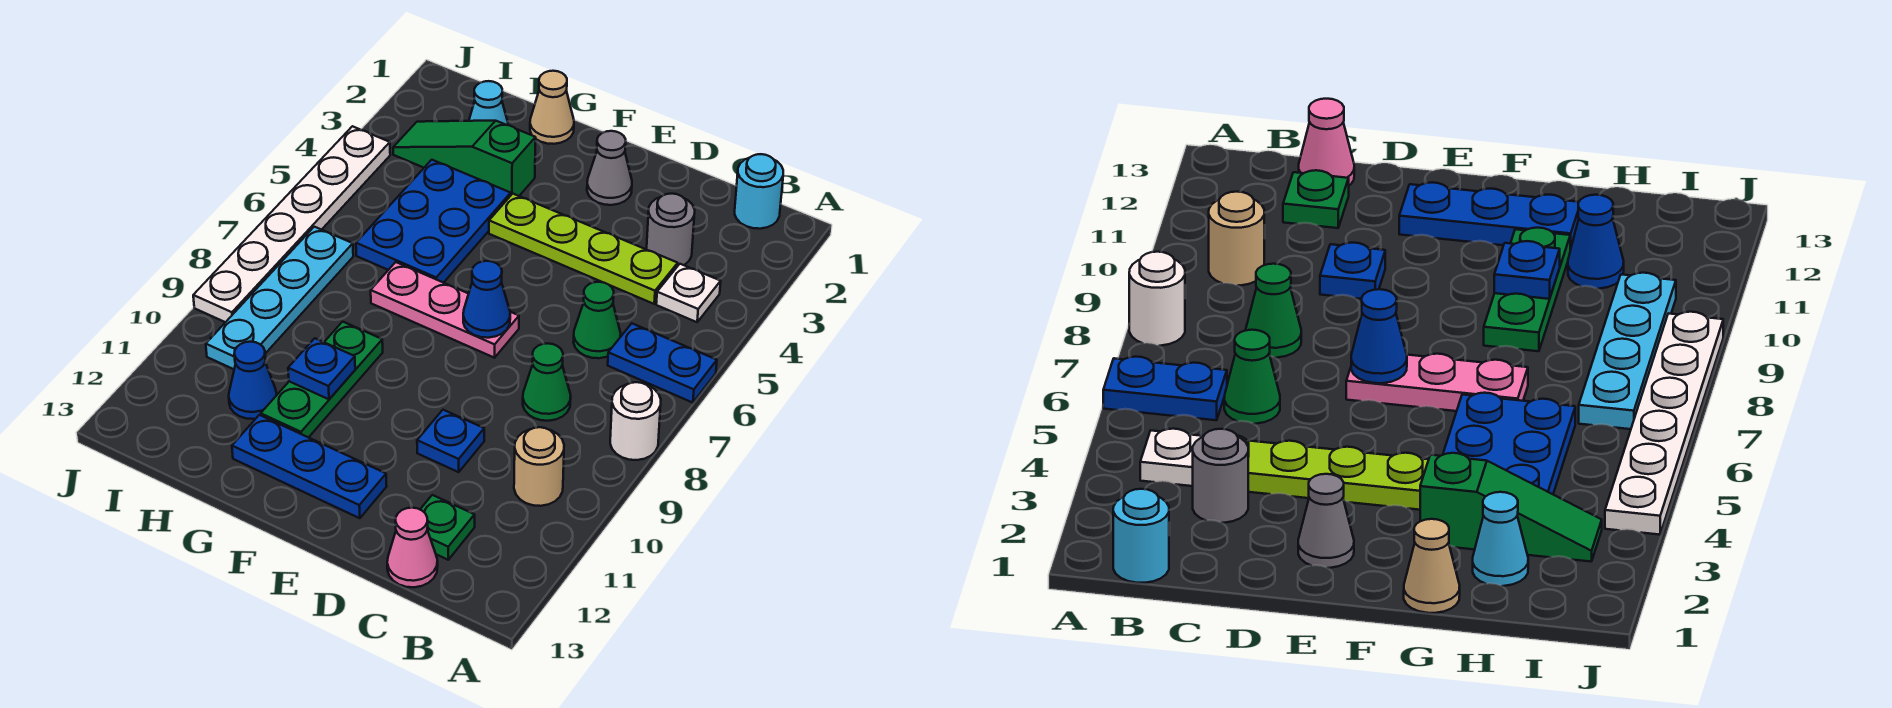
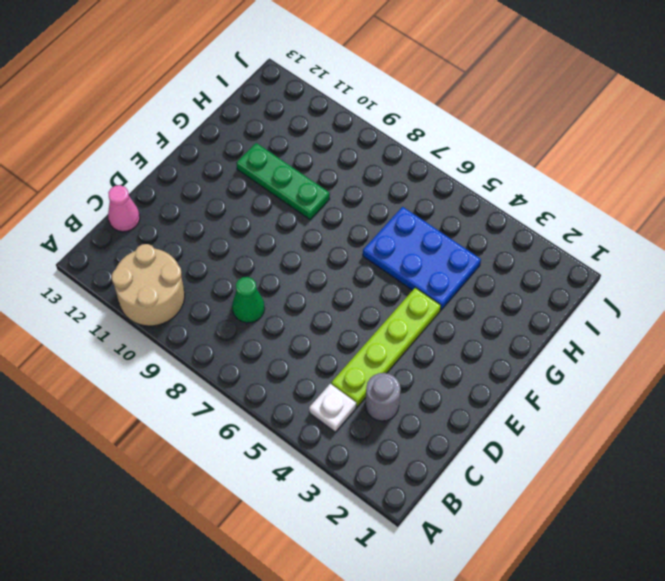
tan 2x2 round brick [112,244,185,326] -> tan 1x1 round brick [514,427,564,506]
none -> blue 1x2 plate [608,324,717,403]
none -> white 1x1 round brick [610,382,661,460]
none -> cyan 1x1 round brick [735,154,783,229]

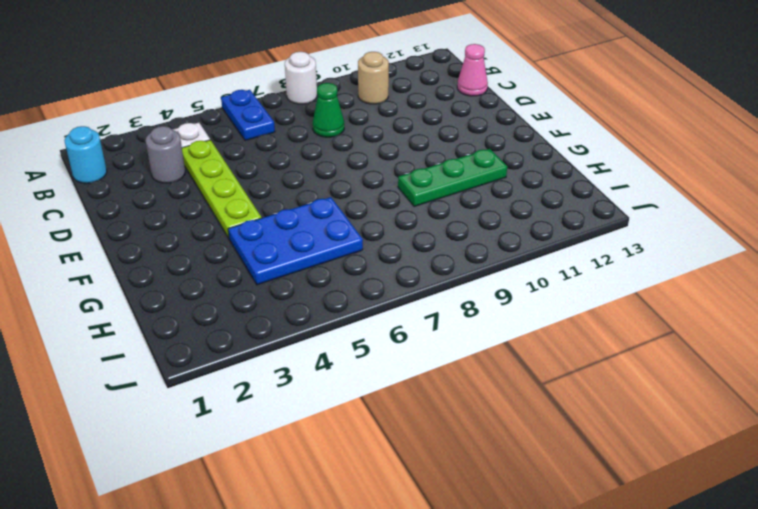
none -> green 1x1 cone [573,282,621,358]
none -> green 1x1 plate [420,495,475,560]
none -> blue 1x1 plate [417,410,484,472]

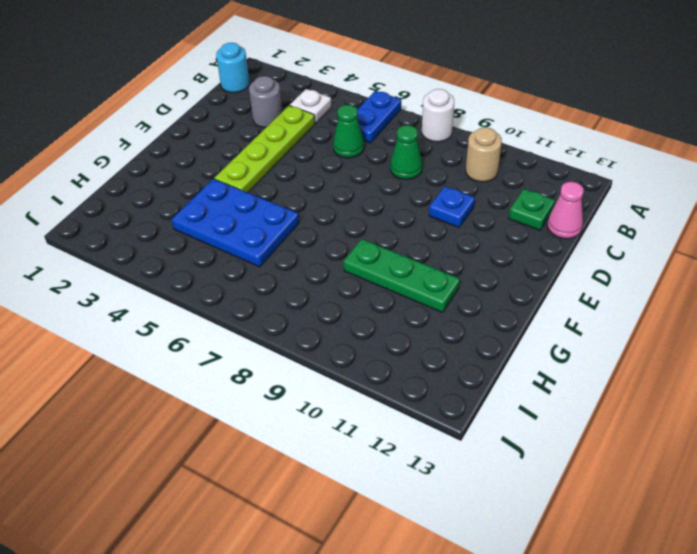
none -> grey 1x1 cone [587,131,632,205]
none -> pink 1x3 plate [371,262,519,358]
none -> blue 1x3 plate [232,415,387,518]

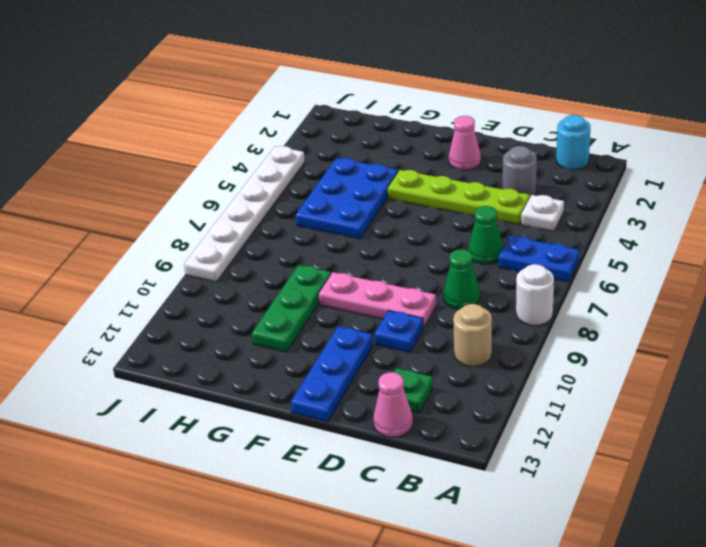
pink 1x3 plate [318,272,436,328] -> pink 1x3 plate moved to [371,262,519,358]
pink 1x1 cone [449,116,481,170] -> grey 1x1 cone [587,131,632,205]
blue 1x3 plate [291,326,373,422] -> blue 1x3 plate turned to [232,415,387,518]
none -> tan 1x1 cone [530,71,574,144]
none -> green 1x3 slope [393,121,536,196]
none -> cyan 1x1 cone [469,81,508,125]

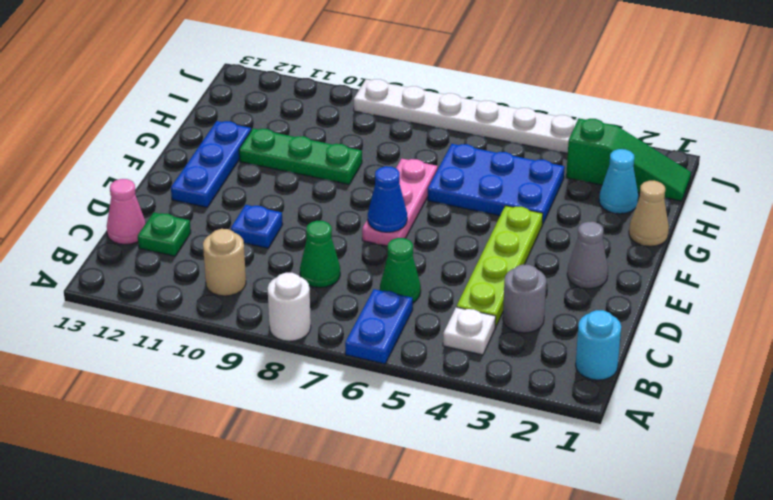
green 1x3 slope [566,118,691,201] -> green 1x3 slope turned to [393,121,536,196]
none -> blue 1x1 cone [229,342,277,419]
none -> cyan 1x4 plate [206,227,353,369]
none -> blue 1x1 plate [288,338,355,399]

